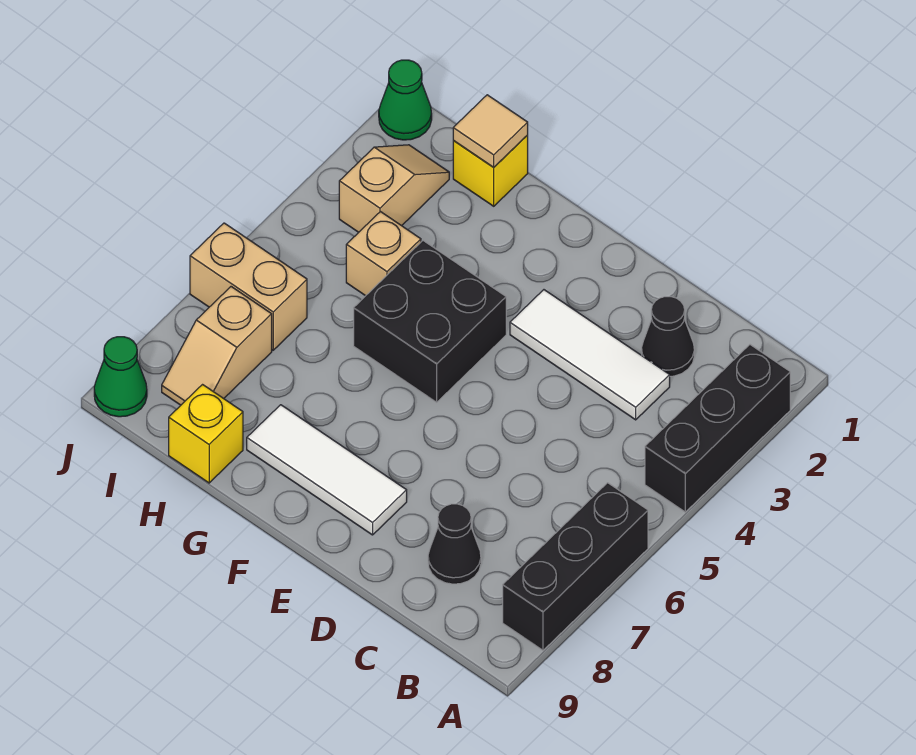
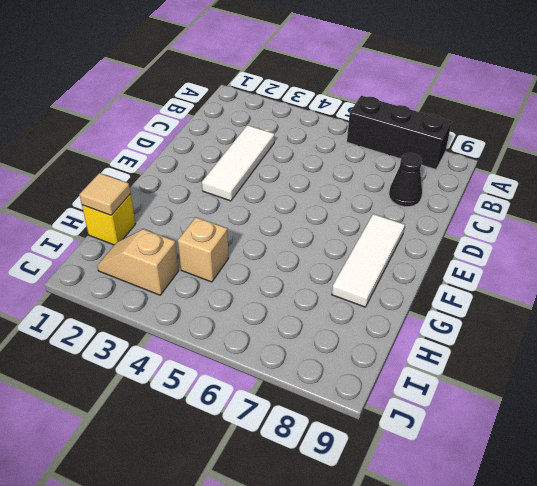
none -> black 1x3 brick [645,345,790,512]
none -> black 1x1 cone [642,297,694,376]
none -> black 2x2 brick [354,241,506,402]

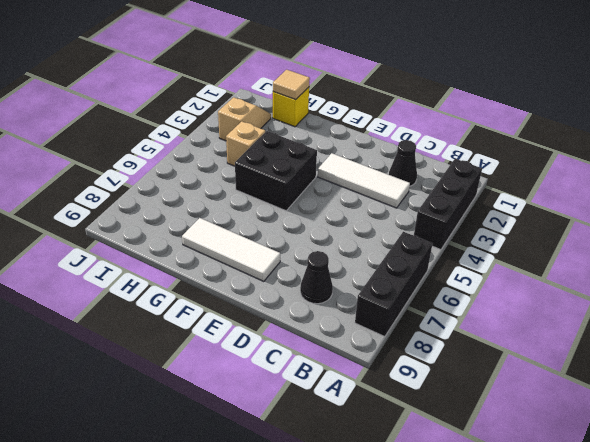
none -> yellow 1x1 brick [169,385,243,483]
none -> tan 1x2 brick [190,223,307,350]
none -> tan 1x2 slope [162,287,272,405]

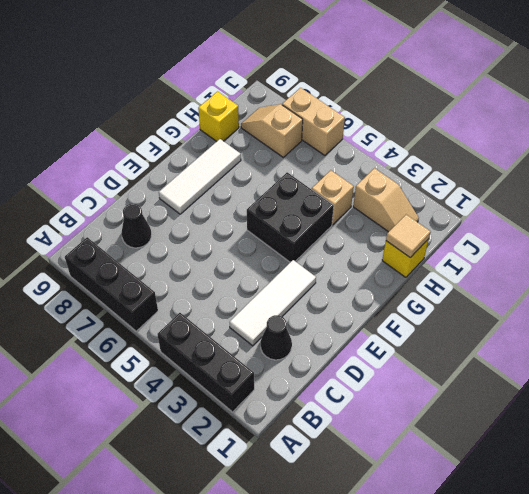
tan 1x2 brick [282,88,345,155] -> tan 1x2 brick turned to [190,223,307,350]
none -> green 1x1 cone [379,60,432,140]
none -> green 1x1 cone [94,337,147,417]

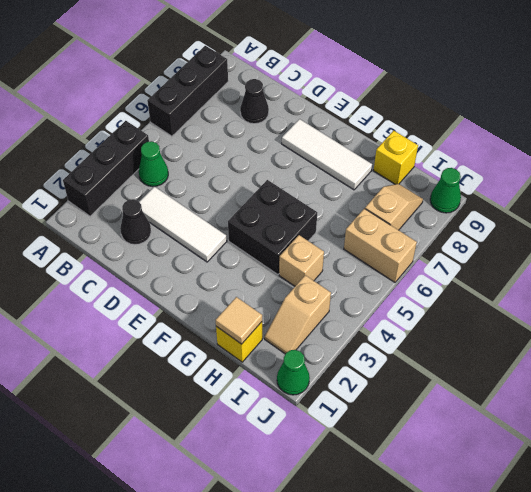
green 1x1 cone [139,141,168,187] -> none

